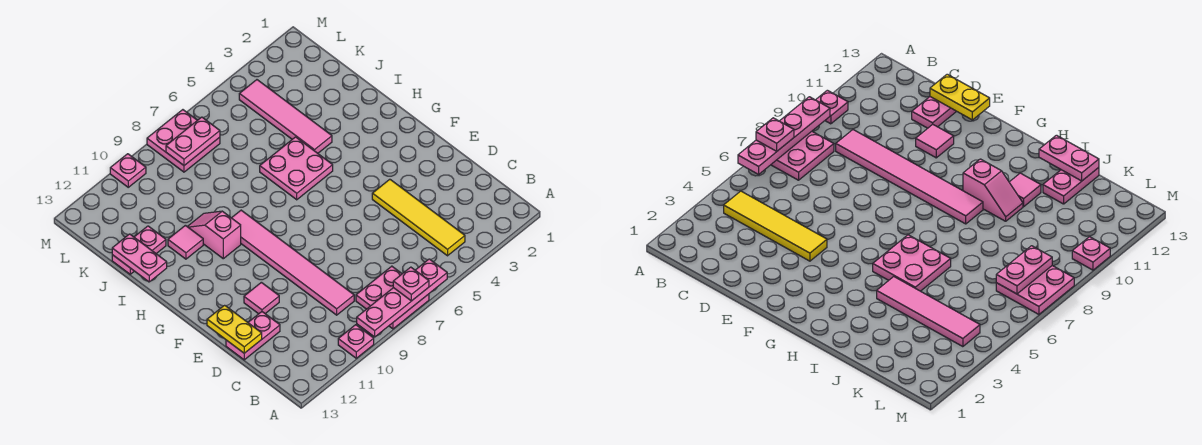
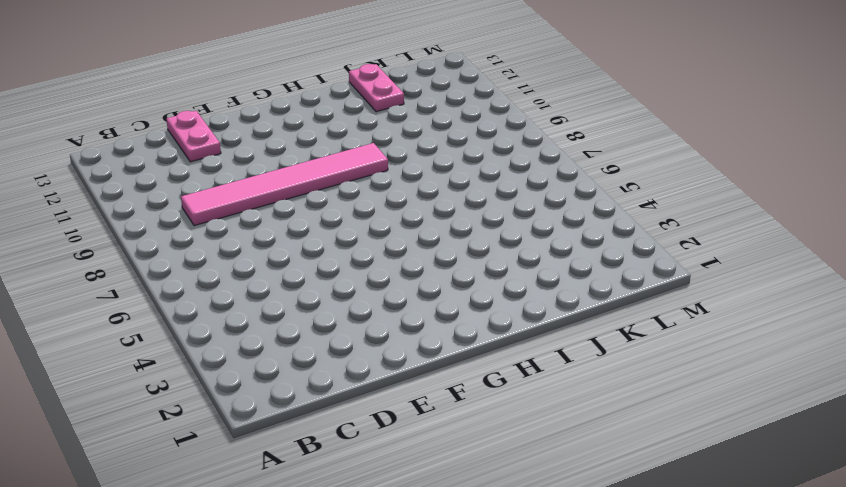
none -> pink 2x2 plate [356,266,429,329]
none -> pink 1x1 plate [338,325,374,358]
none -> yellow 1x4 tile [372,179,465,256]

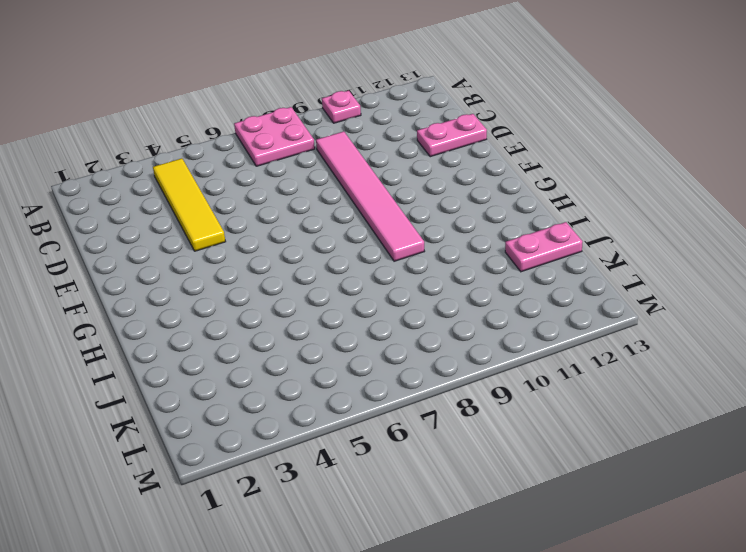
none -> pink 1x1 tile [244,282,279,314]
none -> pink 2x2 plate [260,137,333,200]
none -> pink 1x2 slope [187,211,241,259]

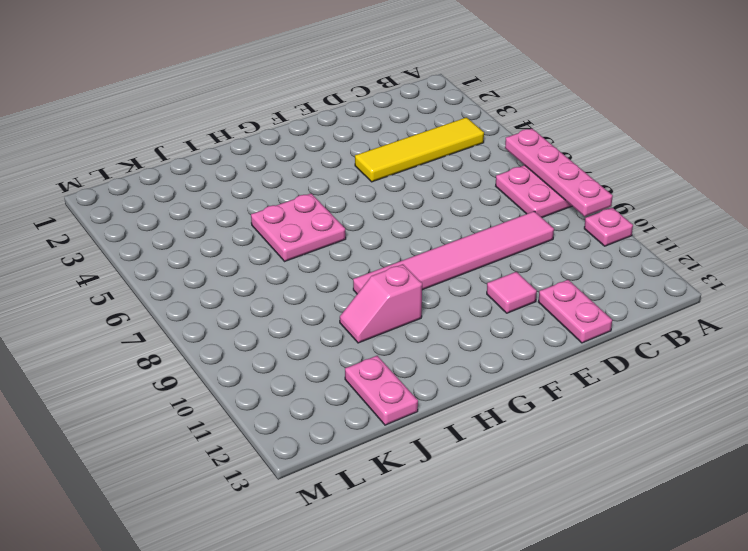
none -> pink 1x4 tile [239,80,332,153]
none -> pink 1x1 tile [168,225,203,259]
none -> pink 2x2 plate [147,110,220,172]

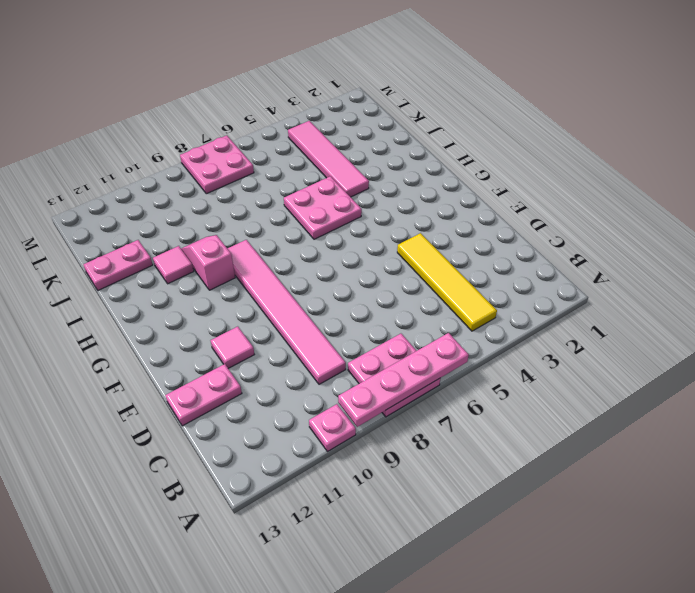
none -> pink 1x1 plate [110,154,146,187]
none -> yellow 1x2 plate [207,305,262,353]
none -> pink 1x2 plate [112,234,167,282]

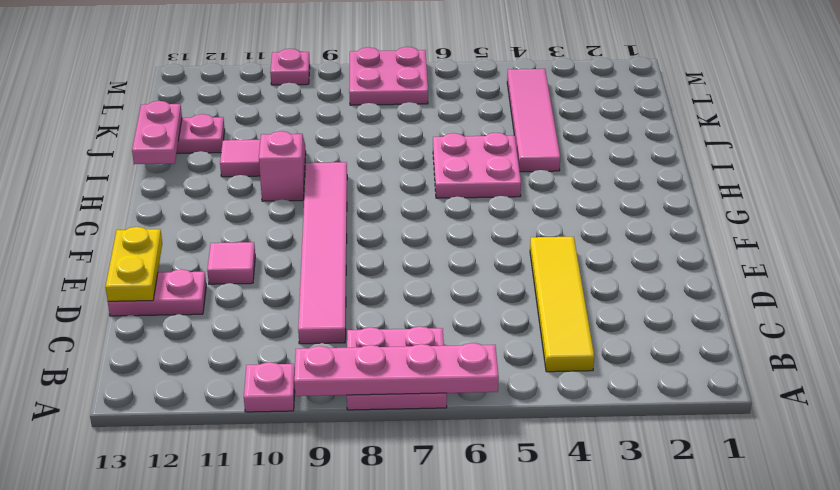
none -> pink 1x2 plate [166,117,220,165]
none -> pink 1x1 plate [393,267,429,301]

